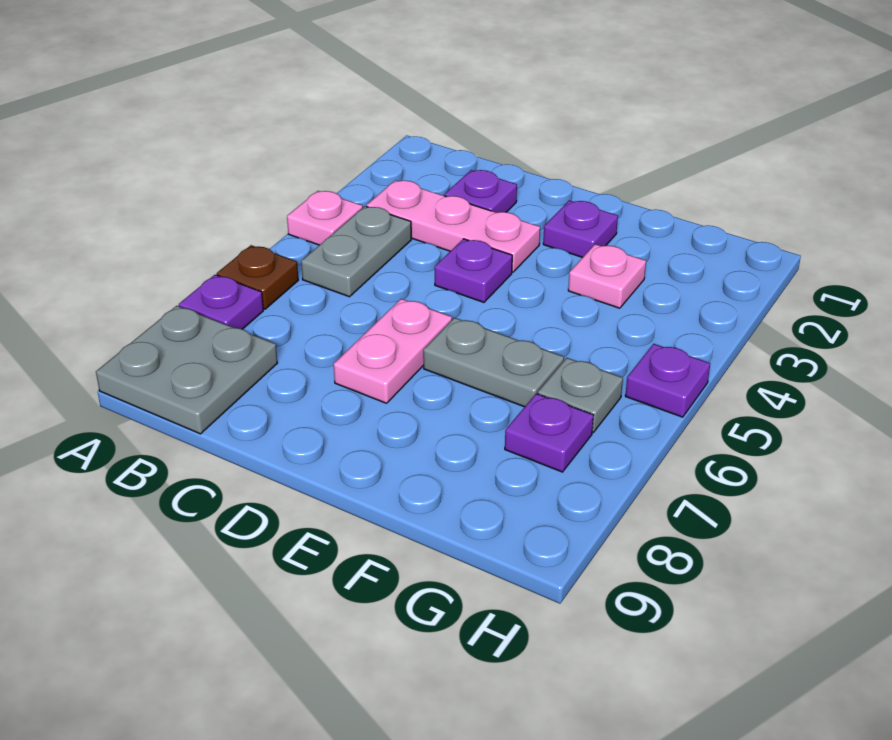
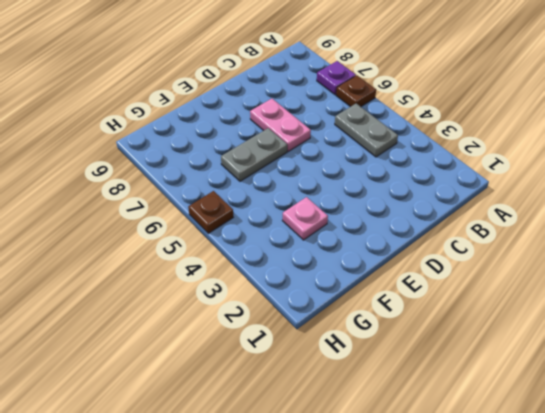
brown 1x1 plate [188,191,233,233] -> purple 1x1 plate [625,344,710,417]
none -> pink 1x1 plate [287,191,363,245]
none -> grey 2x2 plate [96,306,277,434]
none -> pink 1x3 plate [366,180,540,272]

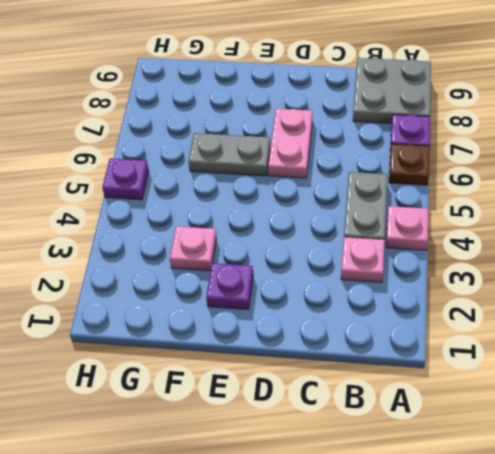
pink 1x1 plate [341,237,385,282] -> pink 1x3 plate [366,180,540,272]
none -> purple 1x1 plate [444,170,517,213]
none -> purple 1x1 plate [435,239,512,302]
none -> grey 1x1 plate [538,358,623,432]

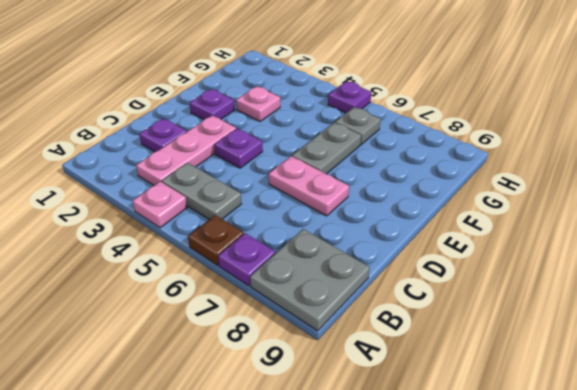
none -> purple 1x1 plate [505,394,594,472]

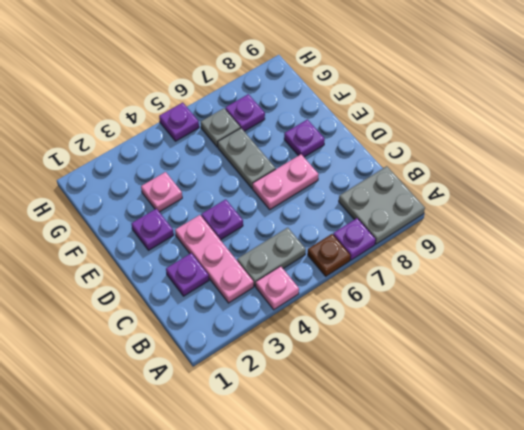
purple 1x1 plate [284,120,325,157] -> none

